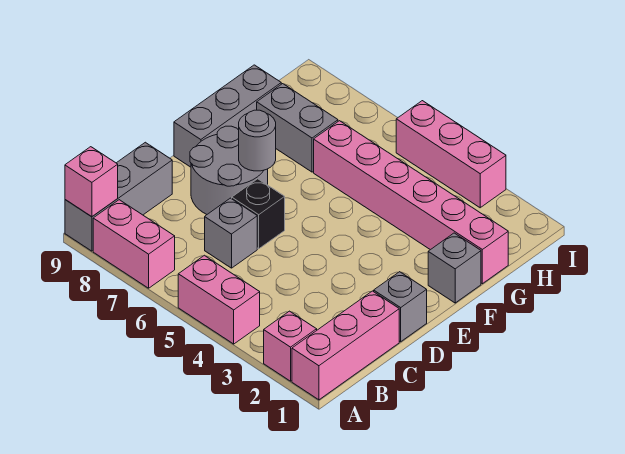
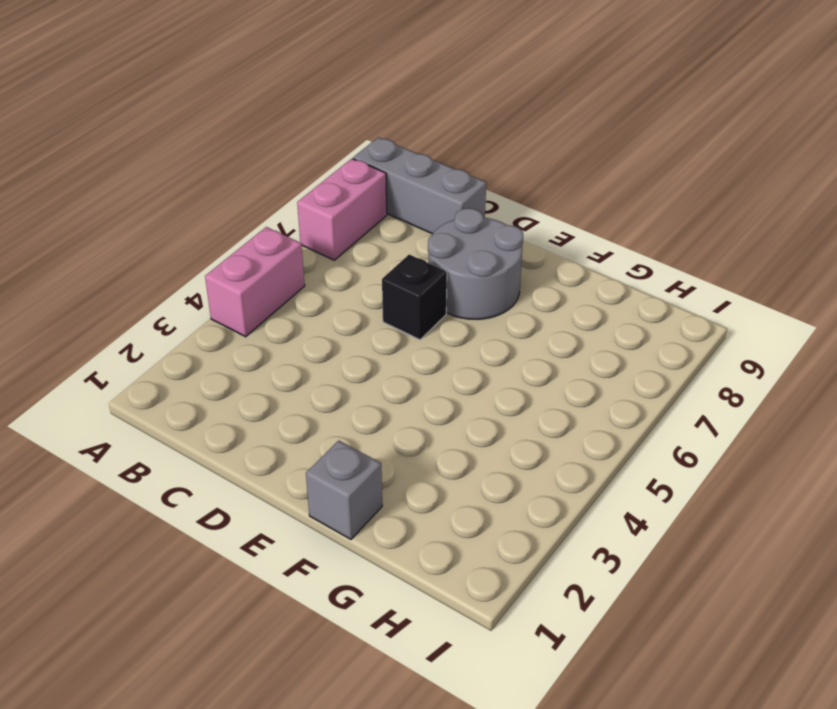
none -> pink 1x3 brick [292,291,399,400]
none -> pink 1x1 brick [264,311,317,381]
none -> grey 1x1 brick [205,198,257,268]

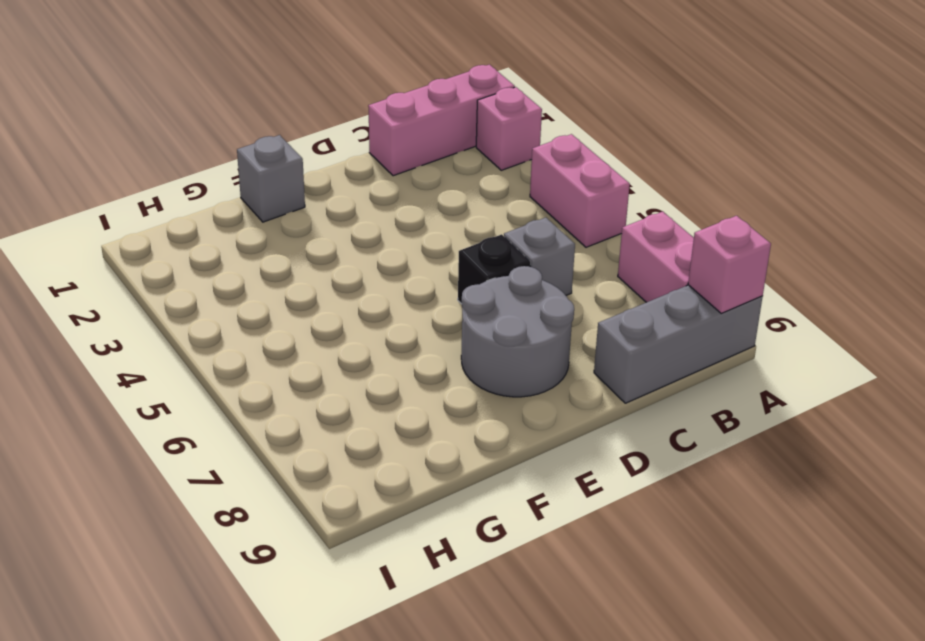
none -> grey 1x1 brick [374,272,427,342]
none -> grey 1x3 brick [174,65,281,167]
none -> pink 1x6 brick [314,121,508,284]

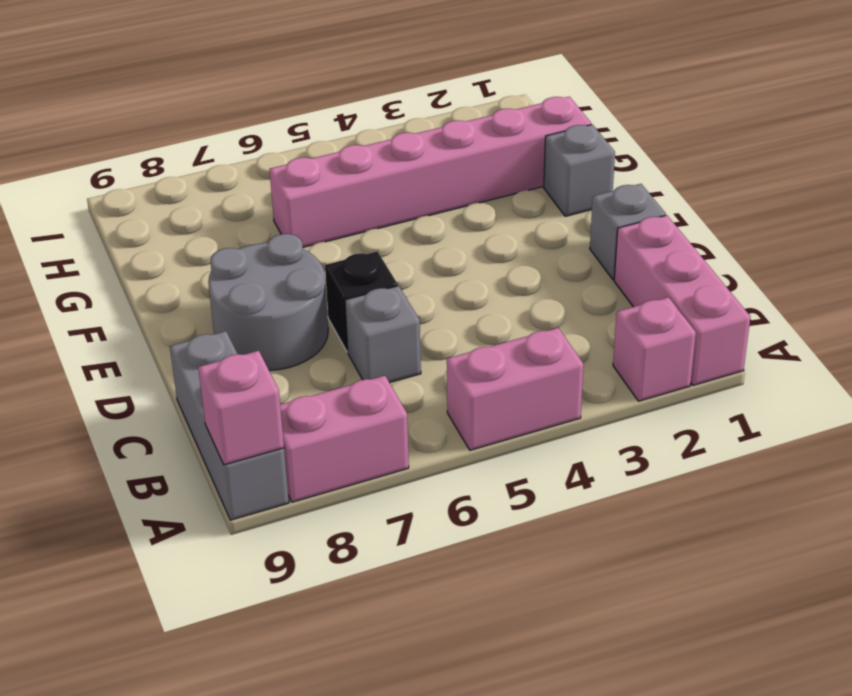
none -> grey 1x3 brick [174,65,281,167]
none -> grey 1x2 brick [257,84,338,172]
none -> pink 1x3 brick [396,101,506,208]

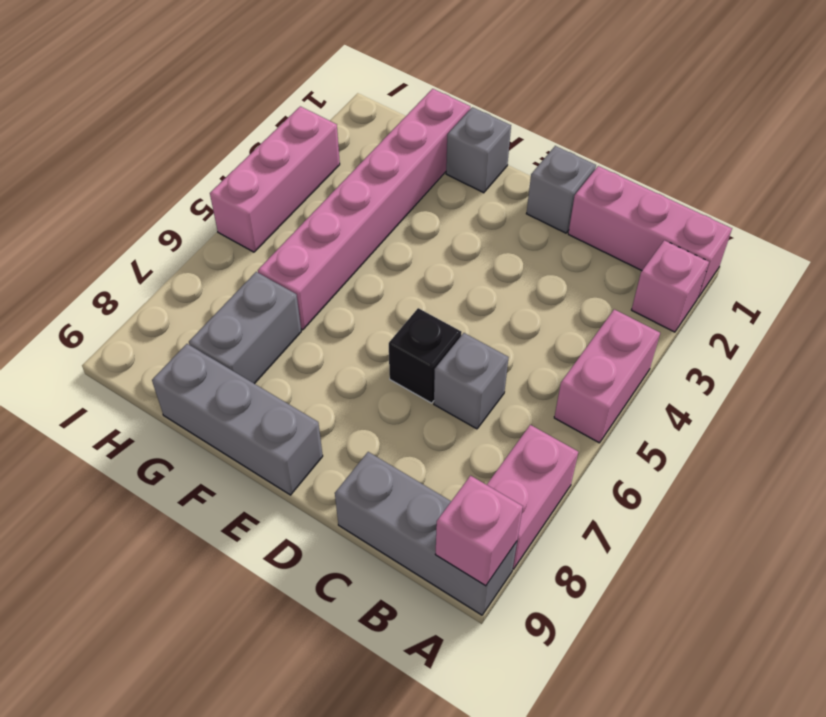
none -> grey 2x2 round brick [190,126,268,214]
none -> grey 1x1 round brick [239,110,276,171]

